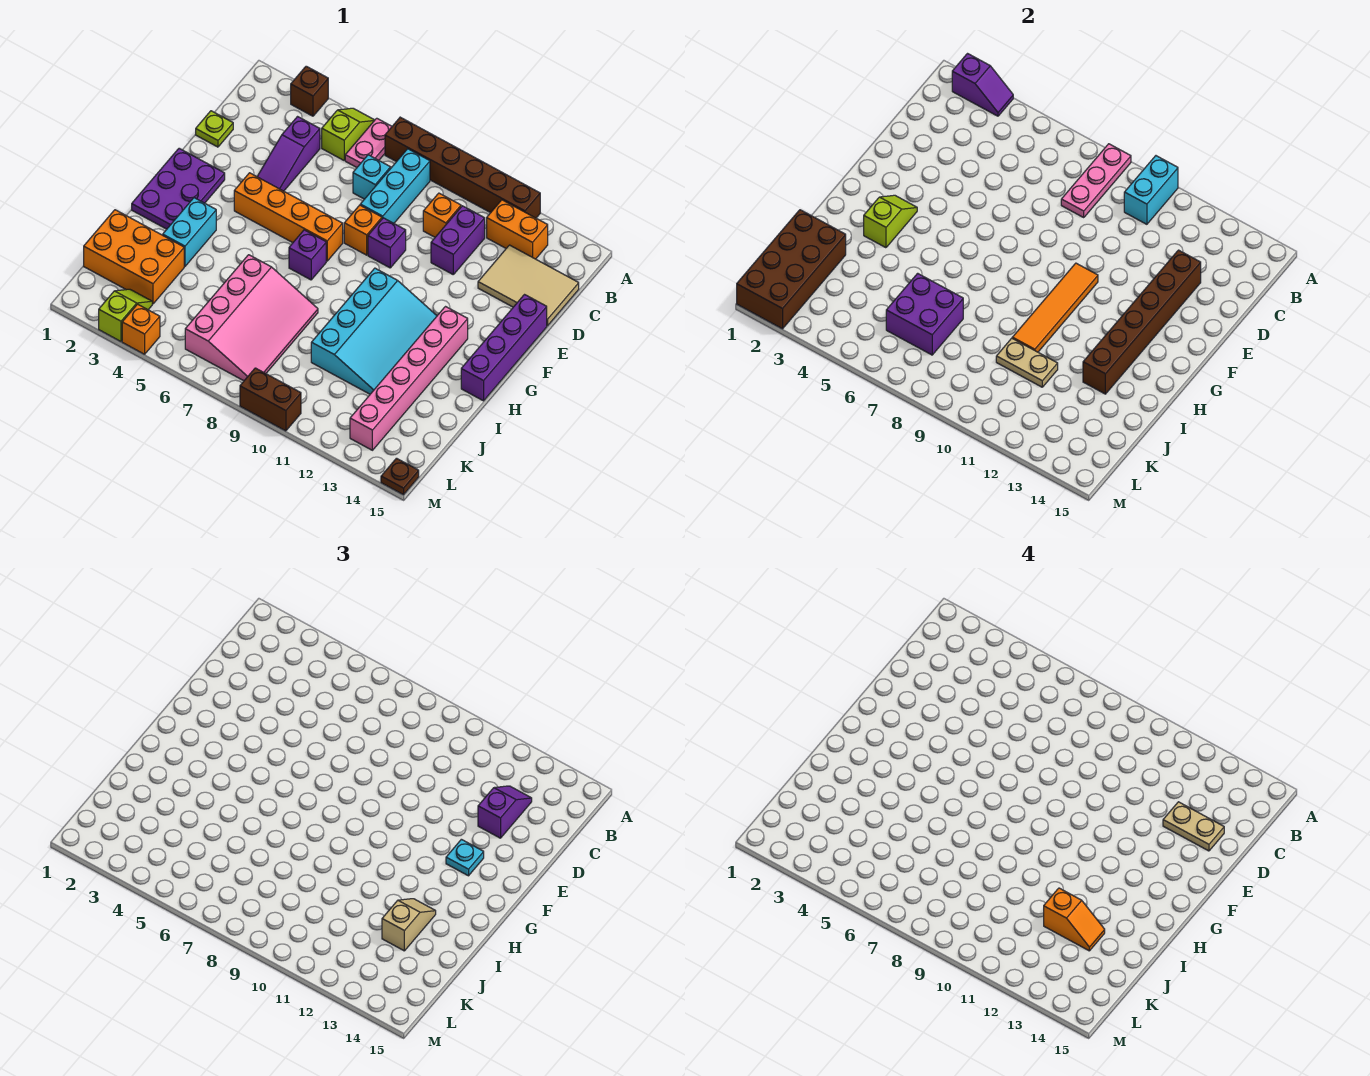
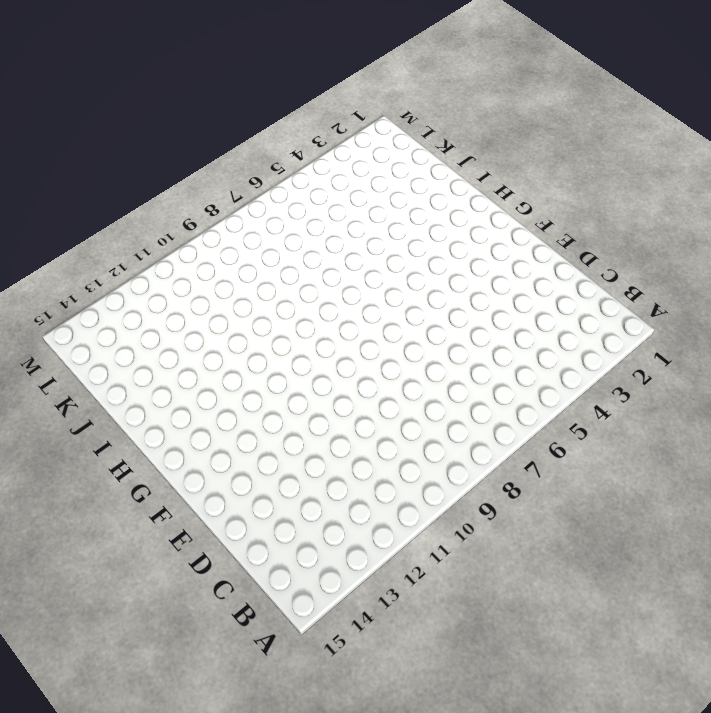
none -> brown 1x1 brick [291,66,328,116]
none -> lime 1x2 slope [322,108,374,160]
none -> pink 1x2 plate [345,118,392,167]
none -> brown 1x6 brick [385,117,540,218]

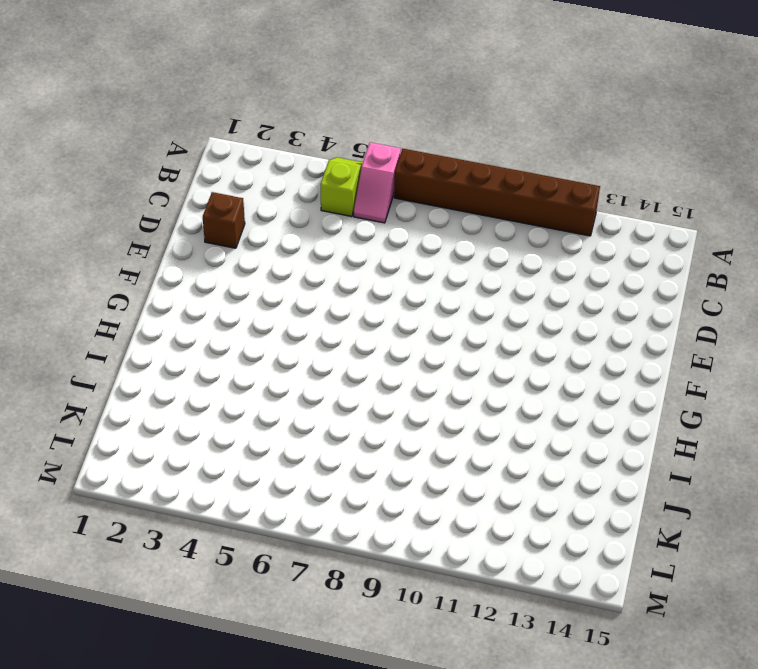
pink 1x2 slope [354,142,401,223] -> pink 1x2 plate [345,118,392,167]
brown 1x1 brick [203,192,245,248] -> brown 1x1 brick moved to [291,66,328,116]
none -> cyan 1x3 brick [360,149,430,223]
none -> orange 1x2 brick [487,200,548,259]
none -> purple 1x3 slope [257,117,320,191]
none -> cyan 1x1 brick [353,155,391,199]

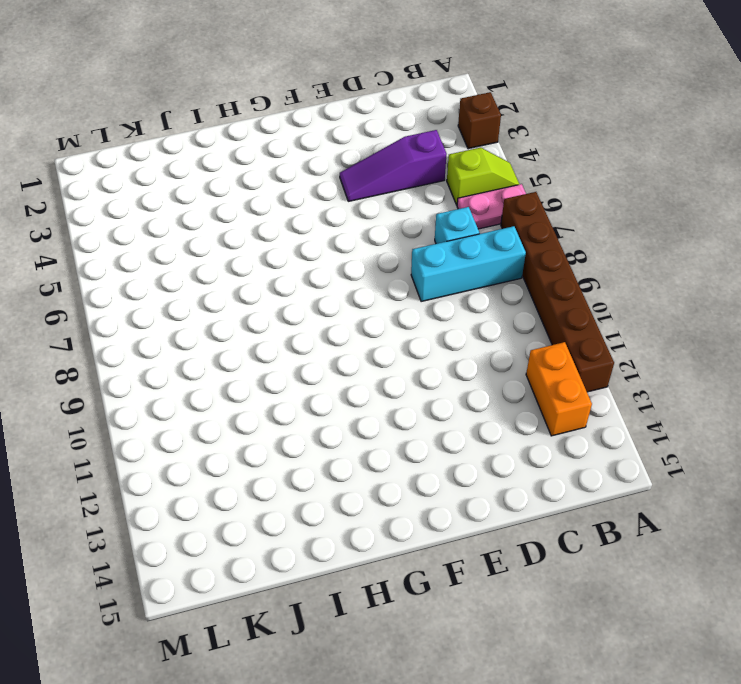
none -> orange 1x1 brick [423,193,461,237]
none -> purple 1x2 brick [431,206,485,274]
none -> tan 2x3 tile [478,245,579,326]
none -> lime 1x1 plate [196,111,233,147]

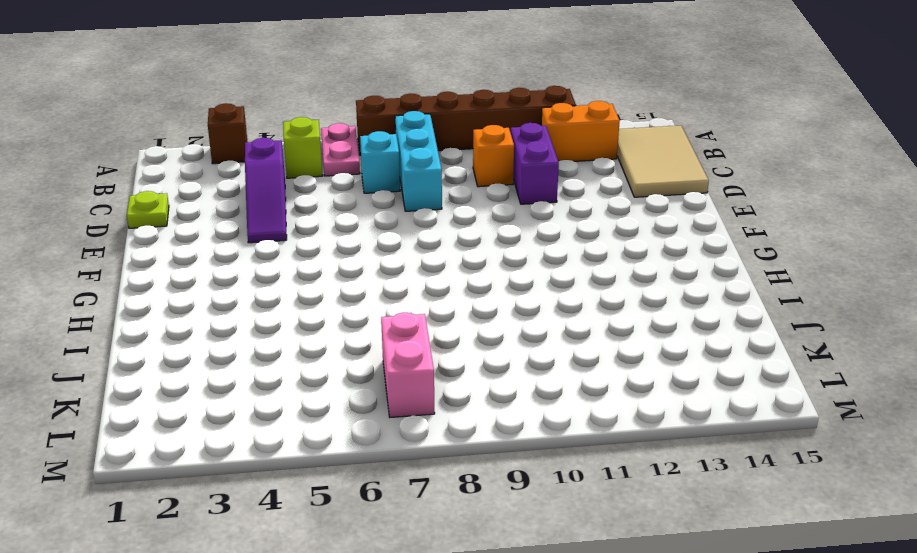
tan 2x3 tile [617,126,709,197] -> tan 2x3 tile turned to [478,245,579,326]
pink 1x2 brick [381,313,435,417] -> pink 3x4 slope [185,255,318,381]
none -> orange 1x1 brick [344,205,382,255]
none -> purple 1x1 brick [368,218,406,268]
none -> purple 1x4 brick [461,295,547,401]
none -> purple 2x3 plate [132,148,225,229]

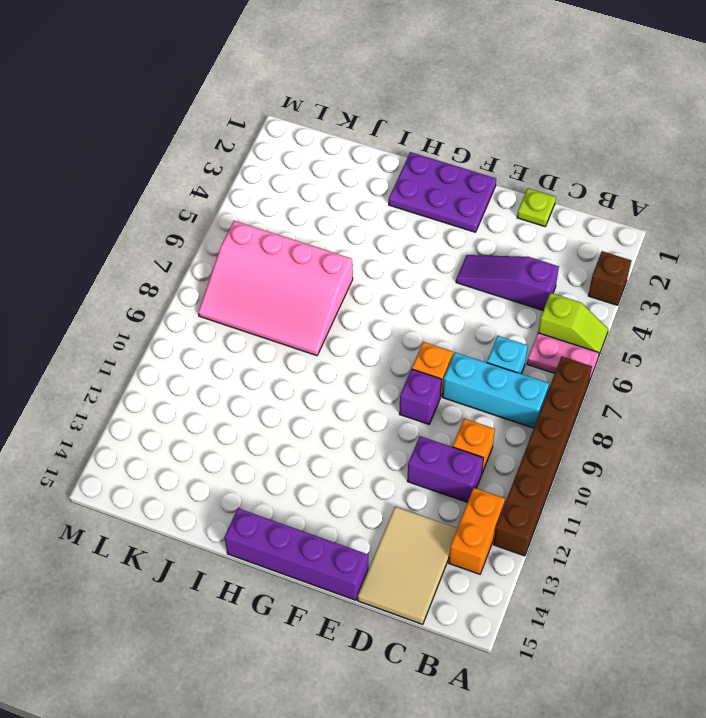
none -> orange 1x4 brick [234,173,343,261]
none -> purple 1x1 brick [289,230,326,280]
none -> cyan 3x4 slope [311,268,437,394]
none -> pink 1x6 brick [350,307,468,450]

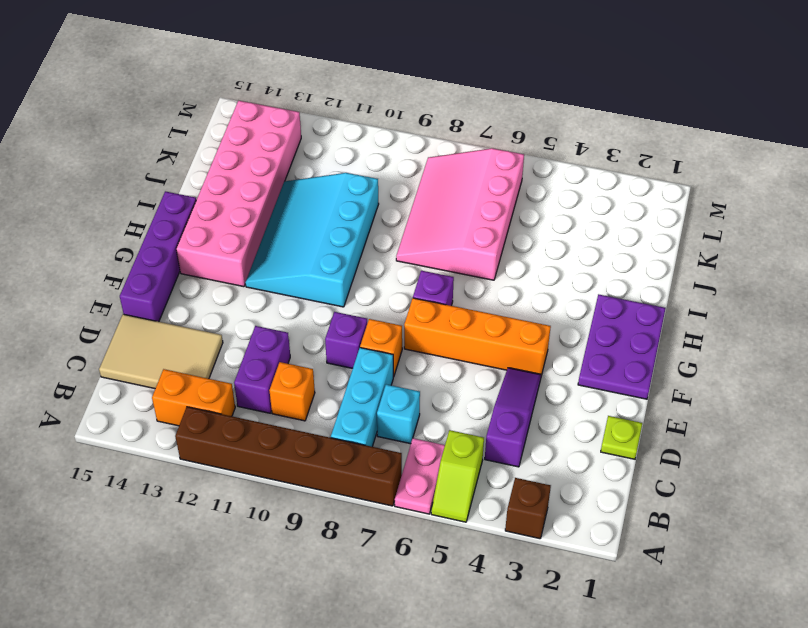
pink 2x6 brick [176,101,301,287] -> pink 1x6 brick [350,307,468,450]
none -> cyan 1x2 brick [163,198,216,266]
none -> orange 2x3 brick [84,210,184,304]
none -> lime 1x2 slope [99,289,152,341]
none -> orange 1x1 brick [122,304,160,354]

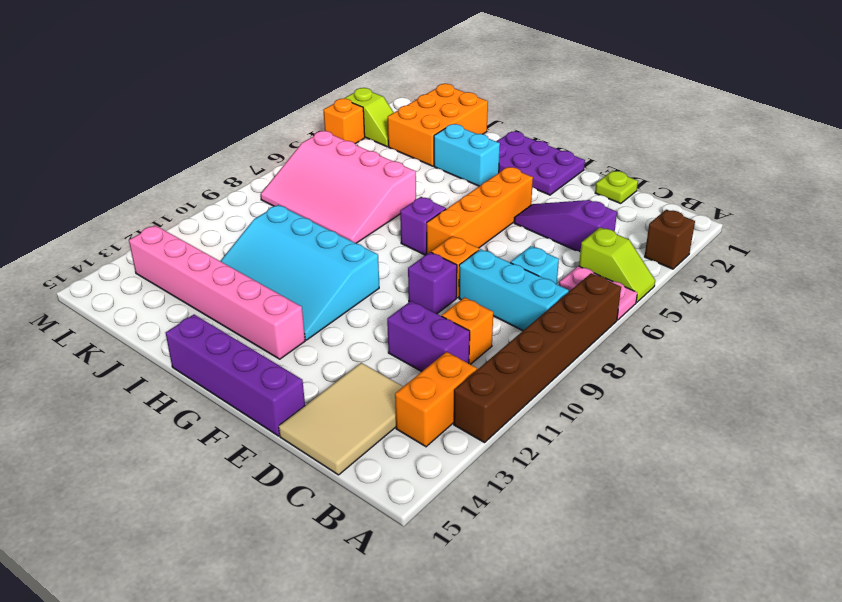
none -> brown 1x2 brick [240,368,301,431]
none -> brown 1x1 plate [381,458,419,495]
none -> purple 1x2 slope [952,54,1013,116]
none -> pink 1x3 plate [1061,144,1131,217]

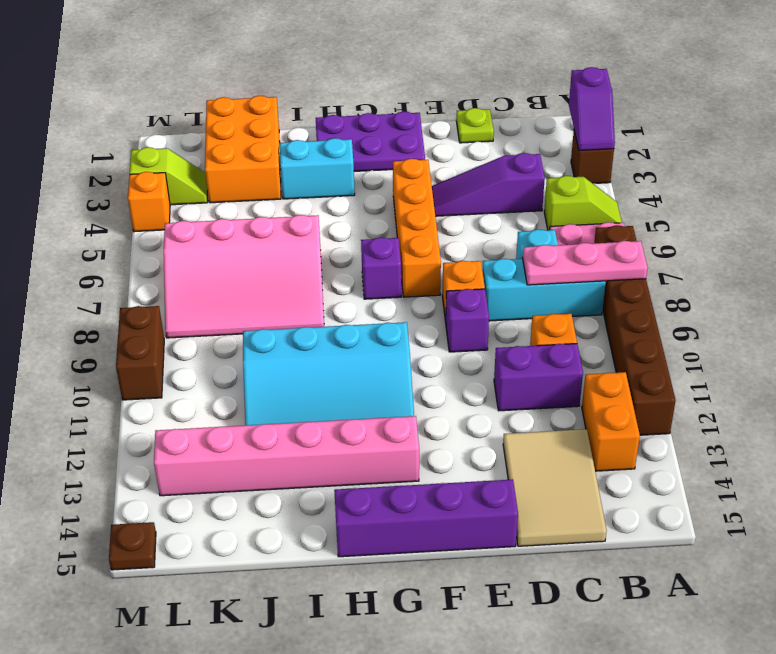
none -> cyan 1x2 brick [1124,156,1178,224]
none -> brown 1x6 brick [1083,250,1201,394]
none -> orange 1x4 tile [1012,263,1098,352]
none -> lime 1x2 slope [864,195,917,248]

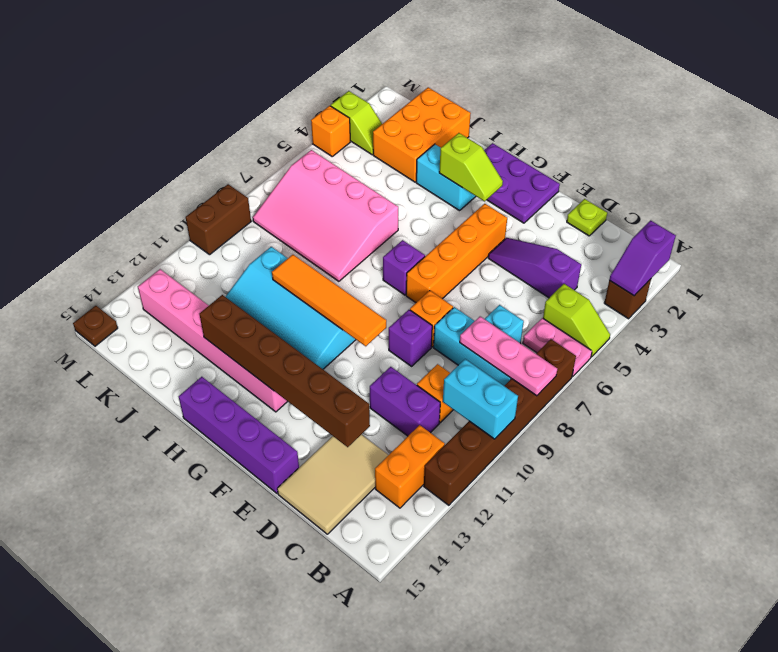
none -> brown 2x4 brick [737,210,846,329]
none -> purple 2x2 brick [886,273,963,355]
none -> tan 1x2 plate [996,338,1058,387]
none -> purple 1x2 slope [478,786,532,838]

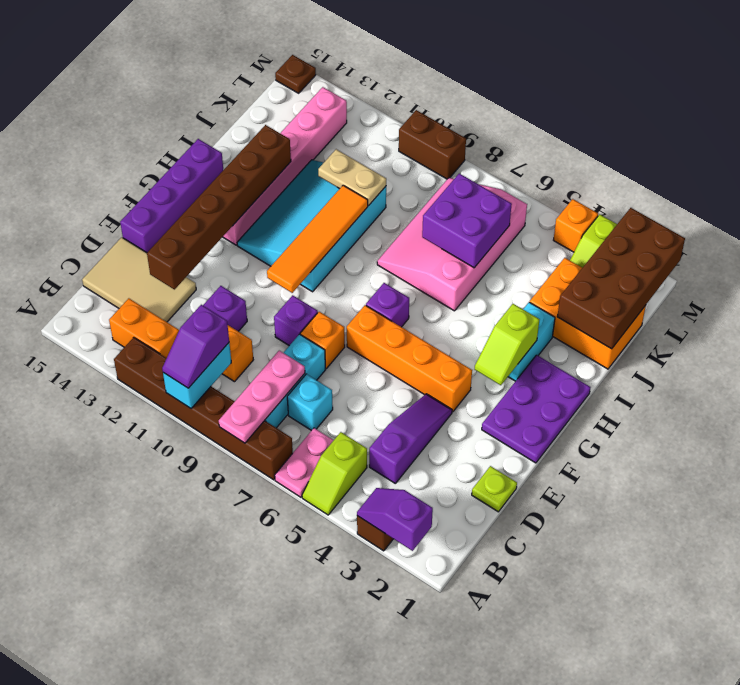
purple 1x2 slope [162,305,229,388] -> purple 1x2 slope moved to [478,786,532,838]
none -> cyan 1x1 plate [446,839,484,876]
none -> tan 1x2 slope [382,899,436,951]
none -> tan 1x2 plate [1163,802,1224,851]
none -> orange 1x2 slope [1044,888,1105,951]

